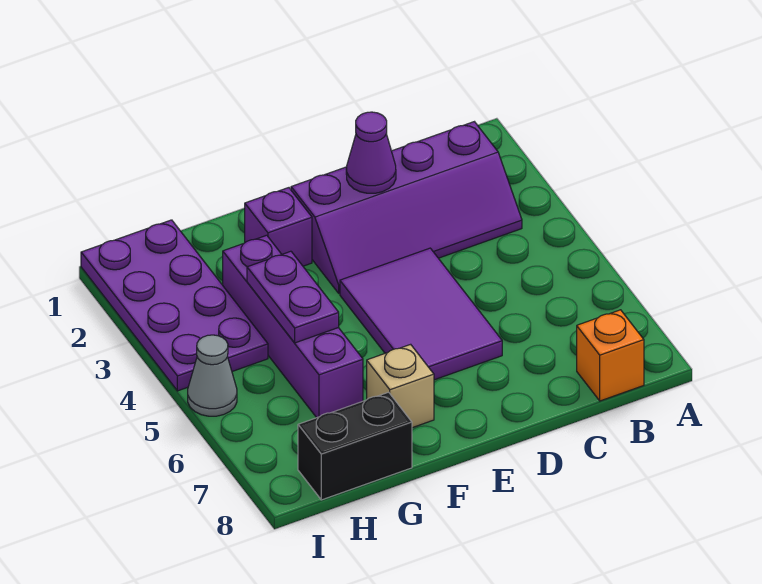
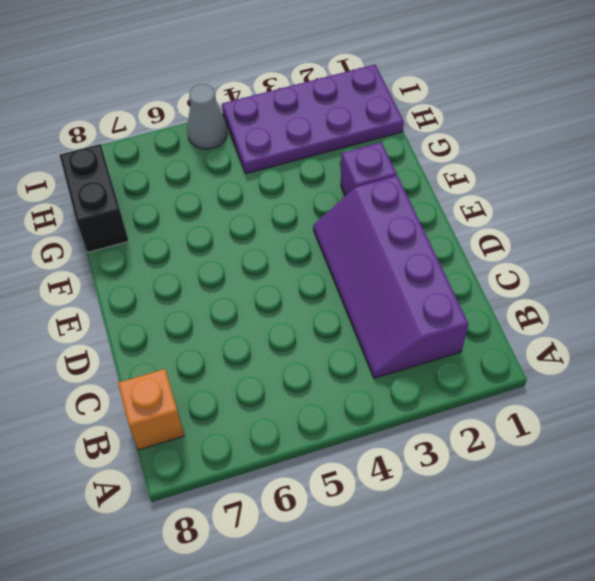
none -> purple 2x3 tile [340,248,502,380]
none -> tan 1x1 brick [367,344,434,428]

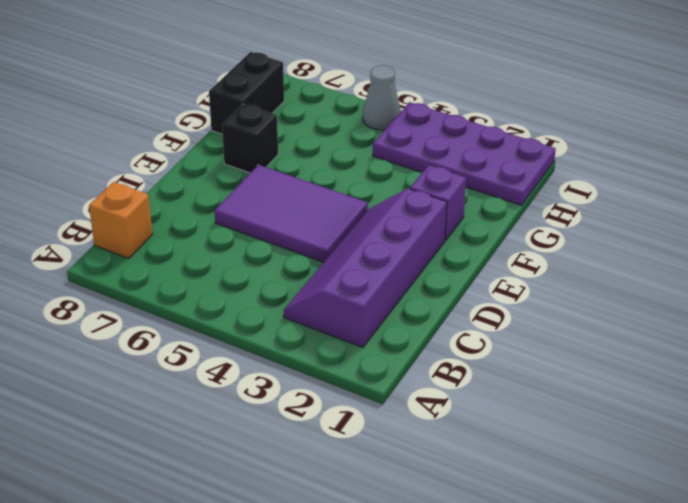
black 1x1 brick [222,104,278,173] -> tan 1x1 brick [367,344,434,428]
none -> purple 1x4 brick [223,235,363,418]
none -> purple 1x1 cone [346,112,396,193]

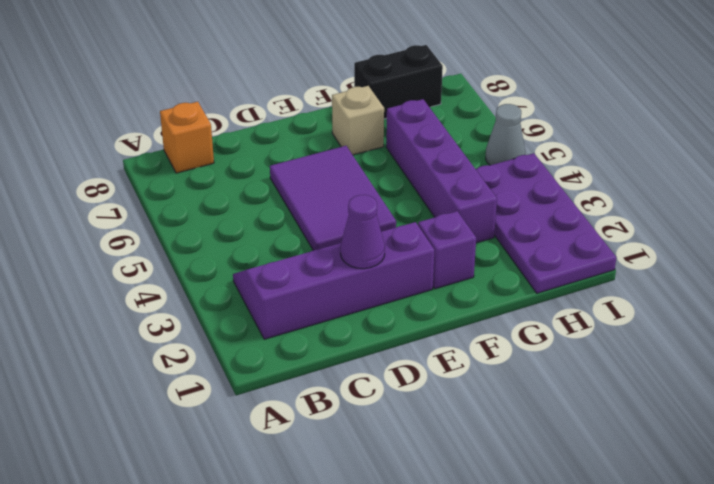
none -> purple 1x2 plate [247,251,339,343]

